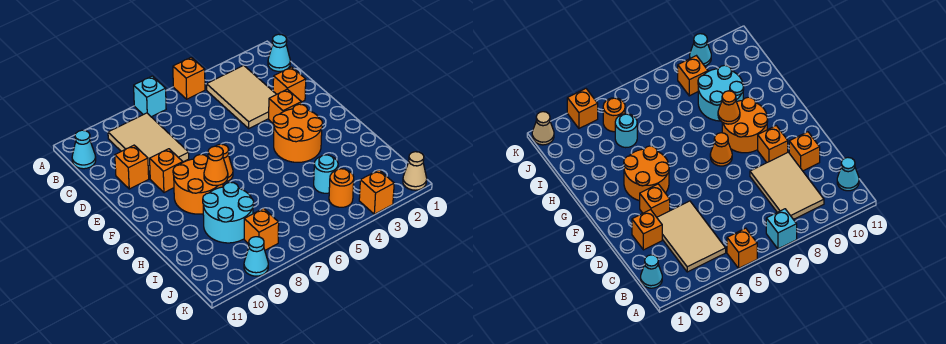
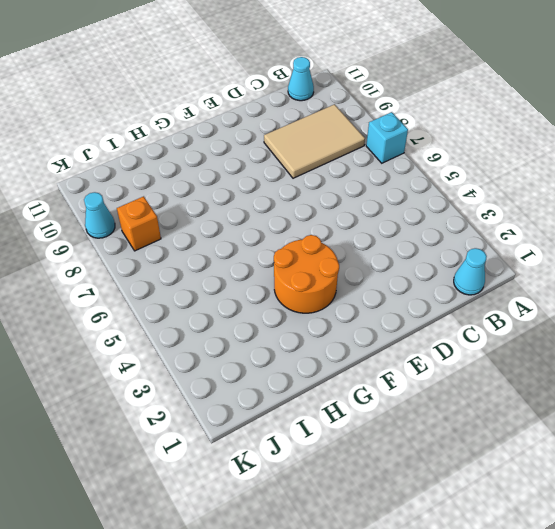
none -> orange 1x1 brick [173,57,205,99]
none -> tan 2x3 tile [207,65,276,128]
none -> orange 1x1 brick [273,67,306,102]

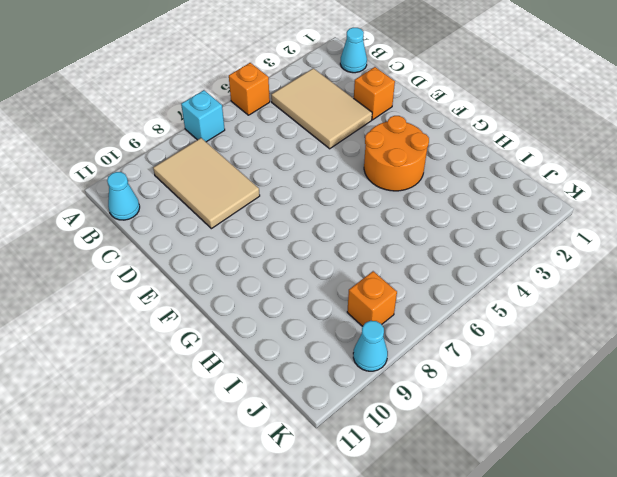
none -> orange 1x1 brick [115,145,149,189]
none -> orange 1x1 brick [269,89,301,123]
none -> orange 1x1 brick [150,149,183,193]

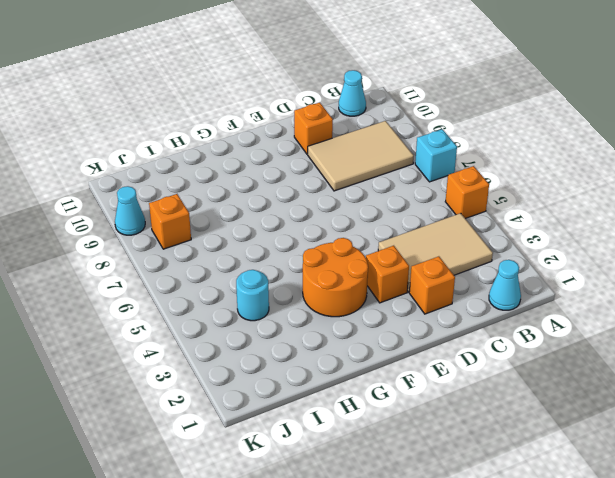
none -> orange 1x1 brick [150,149,183,193]
none -> orange 1x1 cone [216,144,233,182]
none -> orange 2x2 round brick [173,155,223,214]

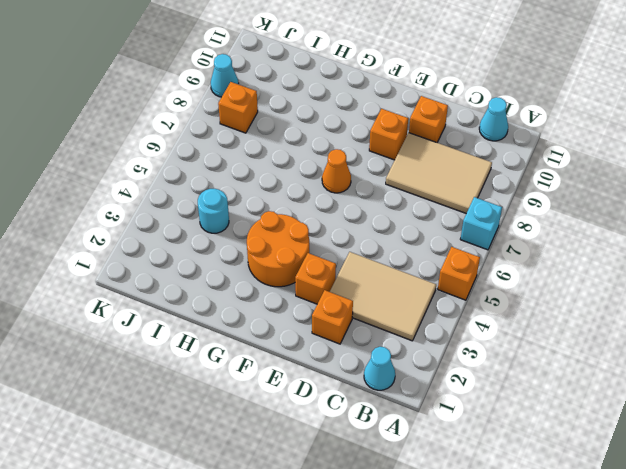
none -> orange 2x2 round brick [173,155,223,214]
none -> cyan 2x2 round brick [203,182,254,243]
none -> orange 1x1 round brick [329,169,354,207]

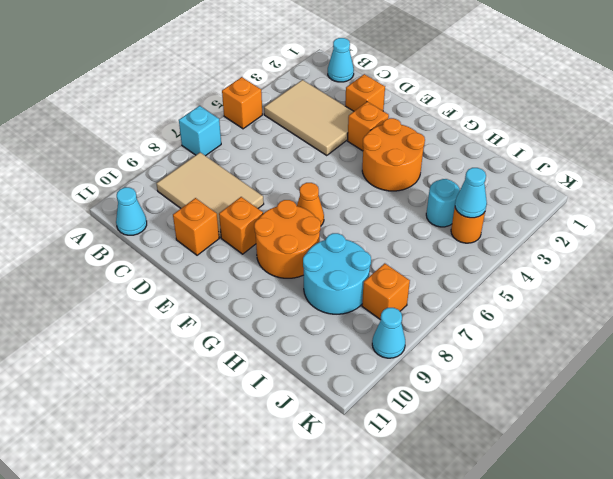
cyan 1x1 cone [455,168,487,218] -> none
none -> tan 1x1 cone [403,152,427,190]
none -> orange 1x1 brick [359,170,394,214]
none -> orange 1x1 cone [204,146,228,186]

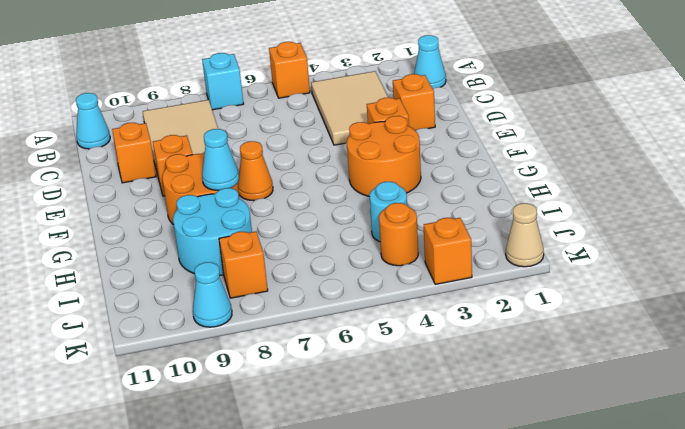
cyan 1x1 cone [202,129,239,190] -> orange 1x1 cone [204,146,228,186]

